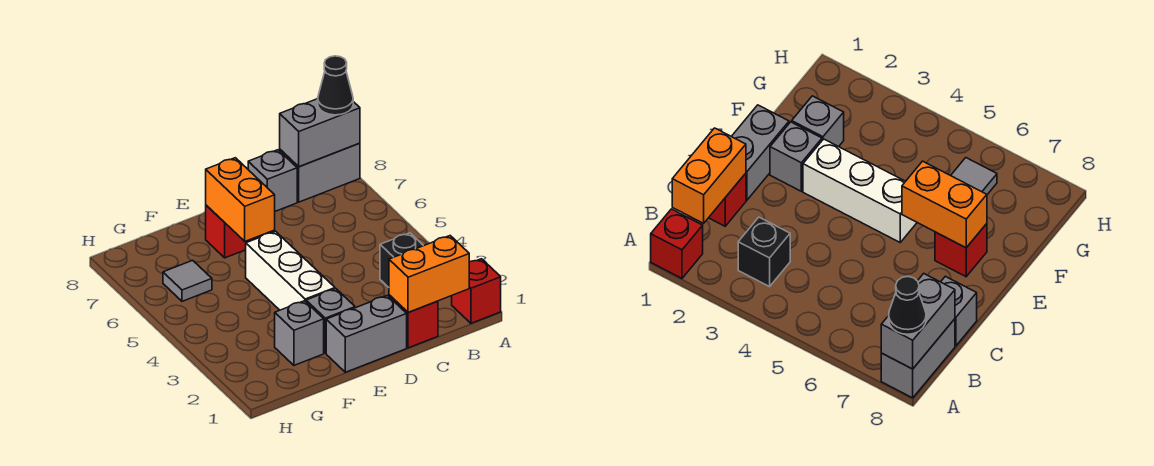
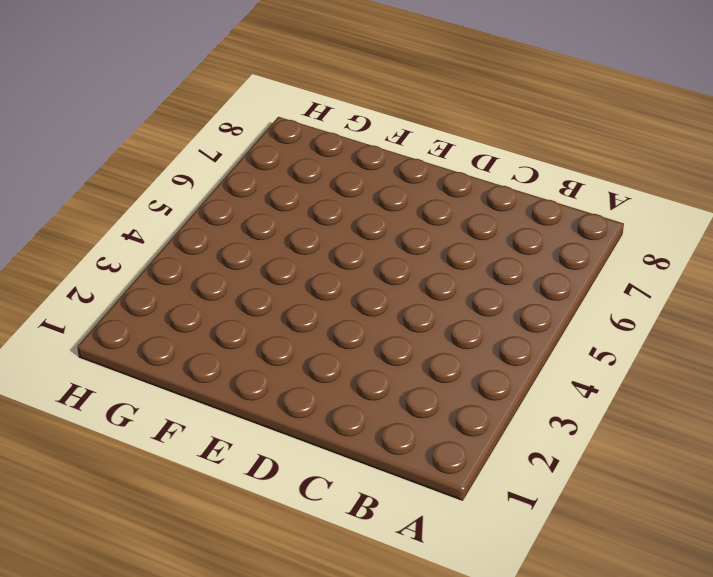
none -> red 1x1 brick [452,259,501,323]
none -> grey 1x2 brick [280,143,360,202]
none -> black 1x1 brick [380,233,423,287]

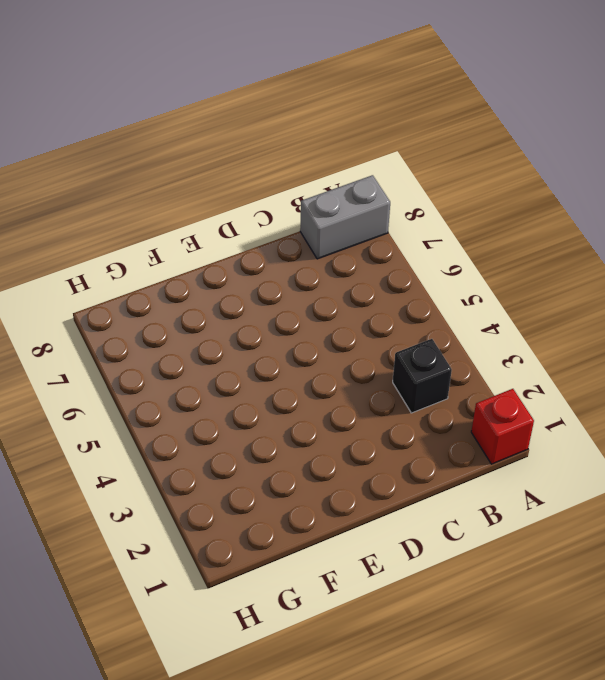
none -> red 1x1 brick [389,295,438,348]
none -> grey 1x1 brick [248,150,297,211]
none -> grey 1x2 brick [326,295,407,372]

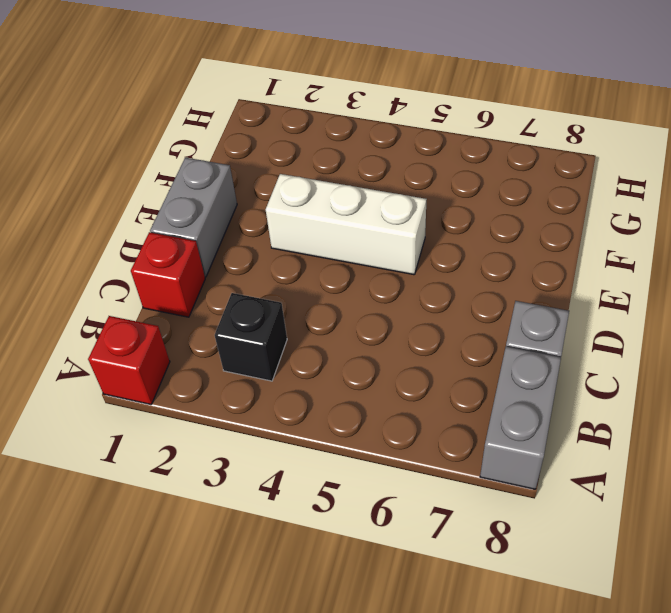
none -> grey 1x1 brick [306,289,355,353]
none -> red 1x1 brick [206,205,255,258]
none -> grey 1x1 brick [275,301,324,365]

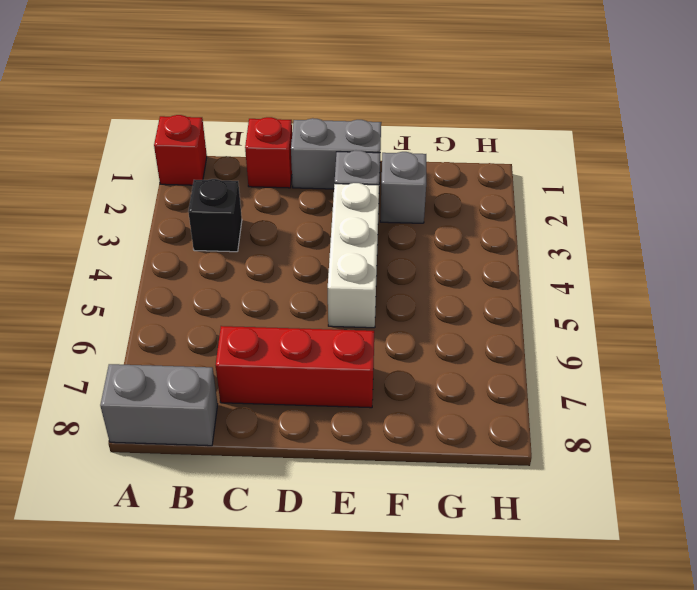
red 1x3 brick [216,326,374,408] -> red 1x1 brick [206,205,255,258]
none -> grey 1x1 brick [248,150,297,211]
none -> grey 1x1 tile [163,260,212,301]
none -> grey 1x2 brick [280,99,360,167]

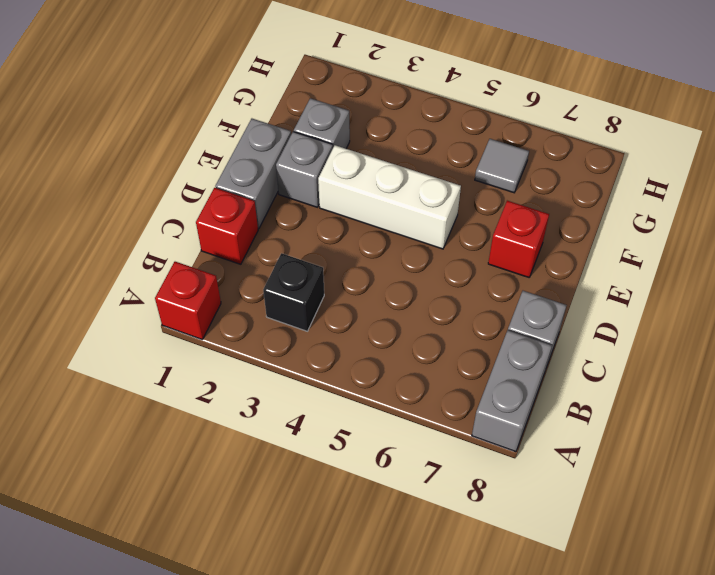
none -> grey 1x2 brick [280,99,360,167]
none -> orange 1x2 brick [389,236,469,313]
none -> orange 1x2 brick [206,158,275,241]

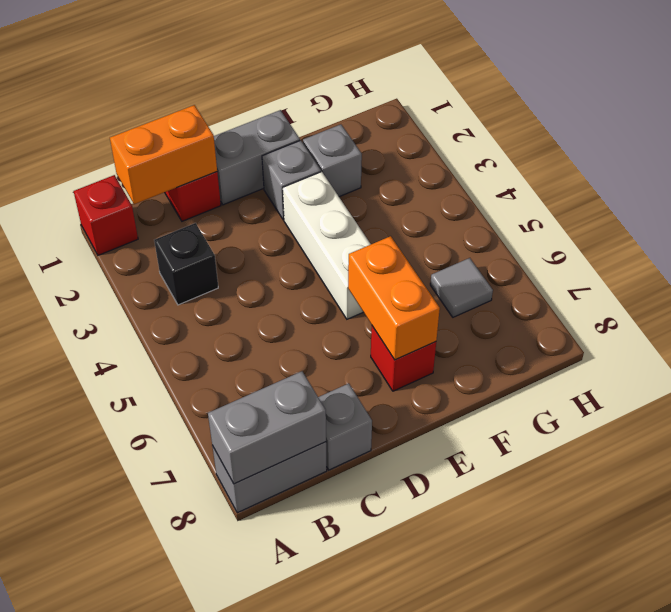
none -> black 1x1 cone [318,56,353,115]

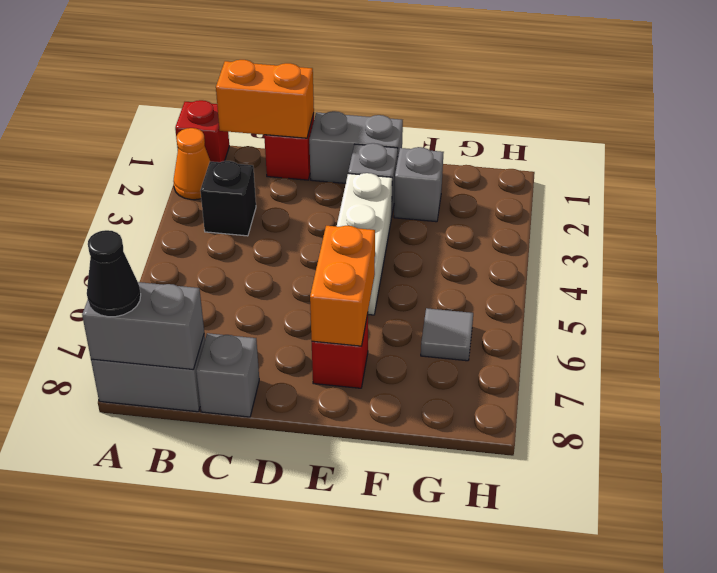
orange 1x1 cone [173,128,211,200] -> none

